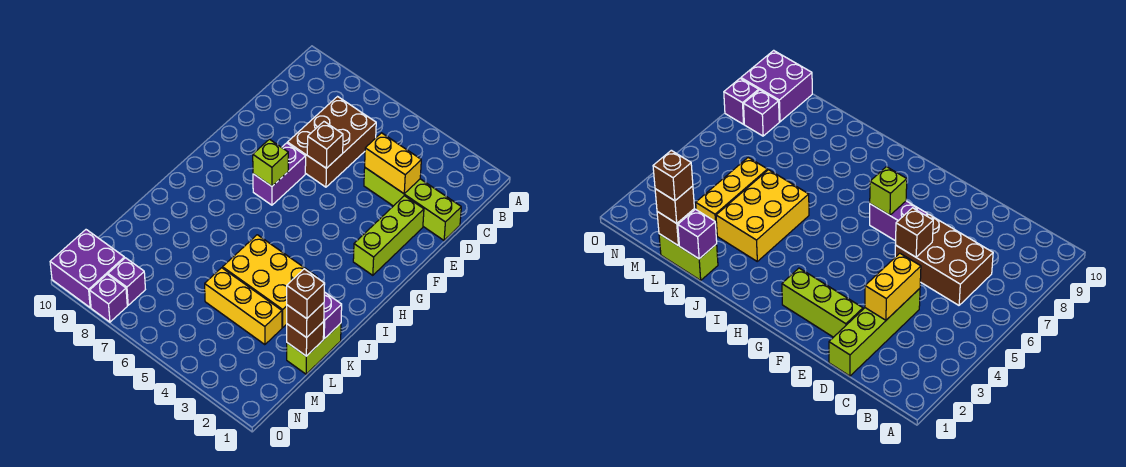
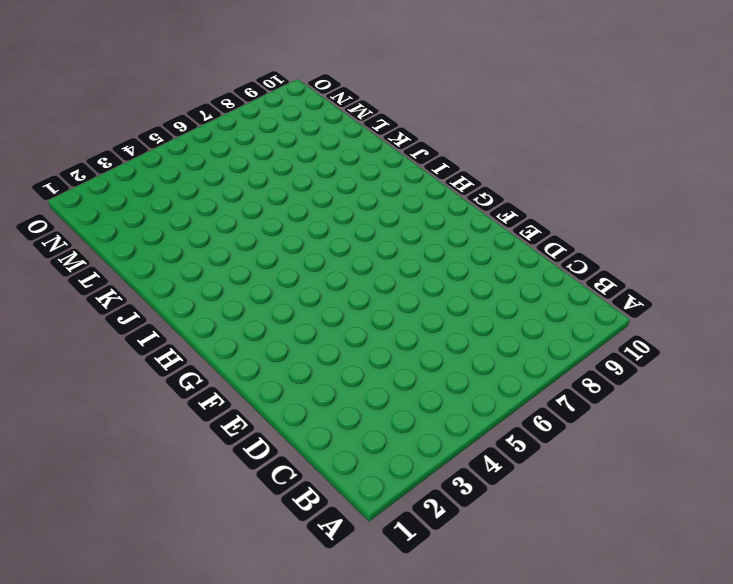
none -> brown 2x3 brick [287,97,376,187]
none -> lime 1x4 brick [364,168,461,240]
none -> lime 1x3 brick [353,196,424,275]

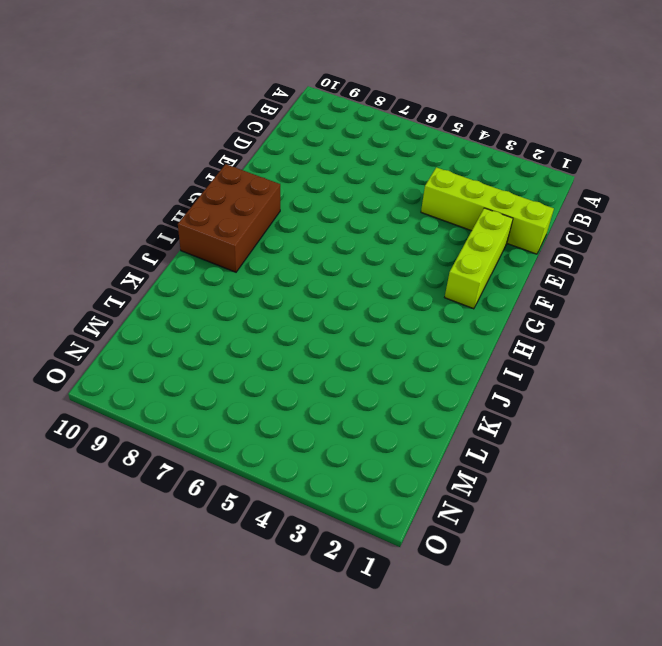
brown 2x3 brick [178,164,280,272] -> brown 2x3 brick moved to [287,97,376,187]
none -> purple 1x2 brick [253,143,306,205]
none -> yellow 2x3 brick [223,235,317,328]
none -> lime 1x2 brick [287,323,341,374]

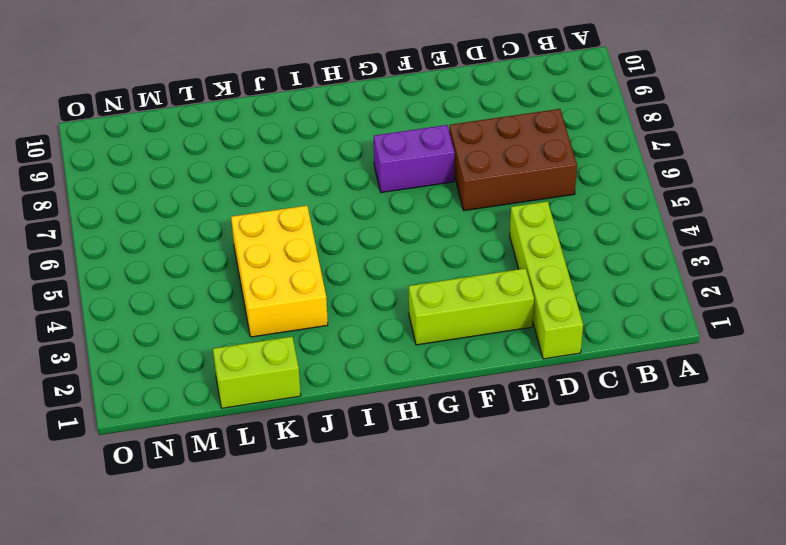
none -> yellow 1x3 brick [205,268,282,345]
none -> purple 1x1 brick [108,258,145,305]
none -> purple 2x2 brick [50,230,125,308]

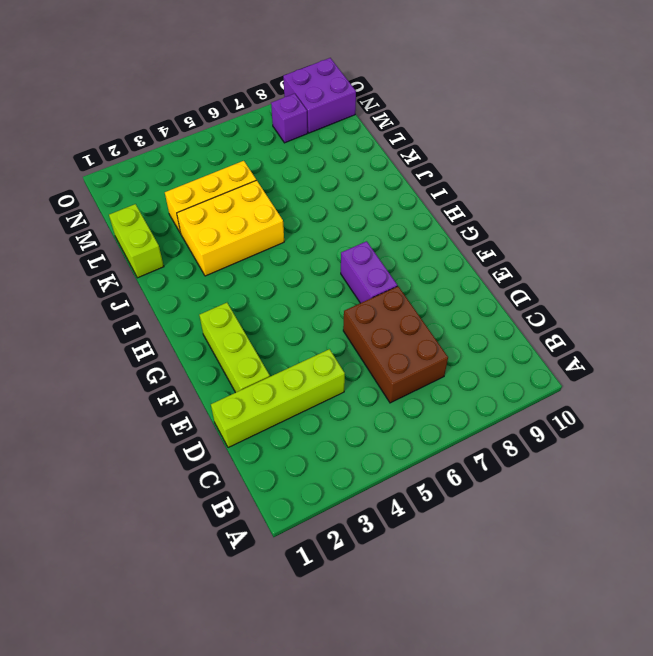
none -> purple 1x1 brick [90,275,127,322]
none -> yellow 1x2 brick [365,133,421,194]
none -> brown 1x1 brick [307,122,343,168]

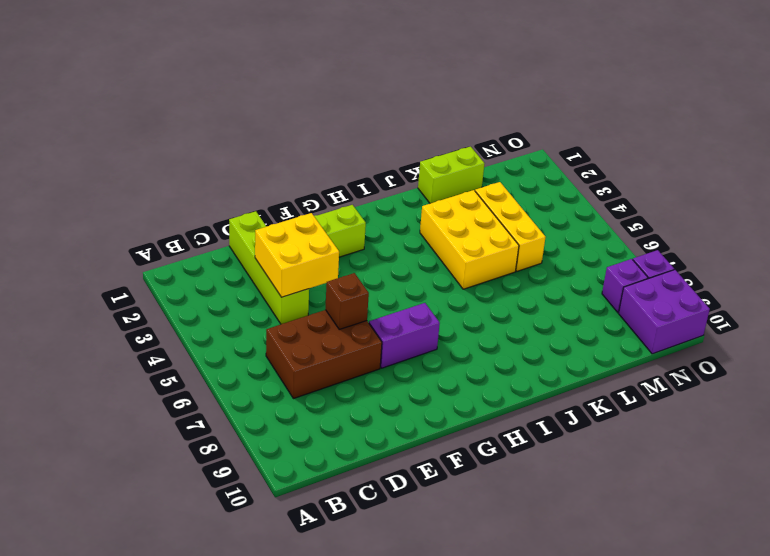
yellow 2x2 brick [255,213,339,297] -> yellow 1x2 brick [365,133,421,194]
none -> lime 1x1 brick [253,139,288,186]
none -> purple 1x1 brick [323,292,342,339]
none -> brown 1x1 brick [287,322,324,356]

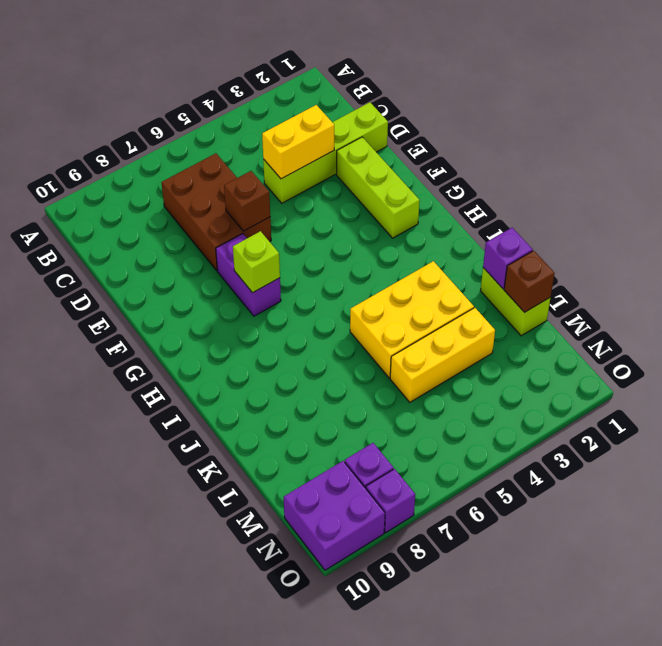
none -> brown 1x1 brick [287,303,324,338]
none -> brown 1x1 brick [287,269,325,319]

